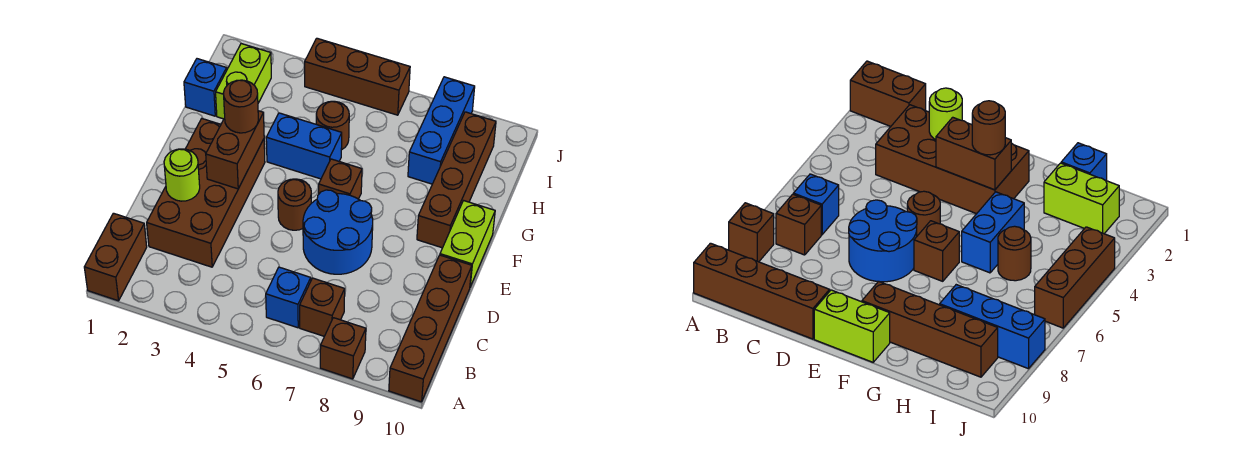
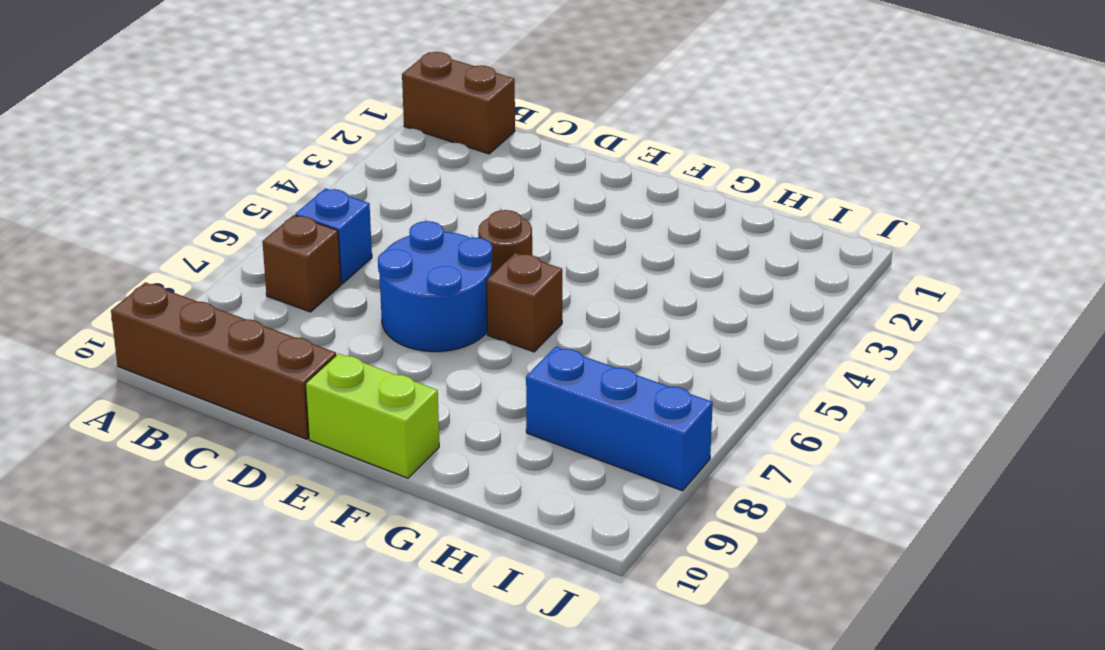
none -> brown 1x1 brick [320,318,366,379]
none -> brown 2x4 brick [147,119,265,267]
none -> brown 1x4 brick [417,112,496,248]

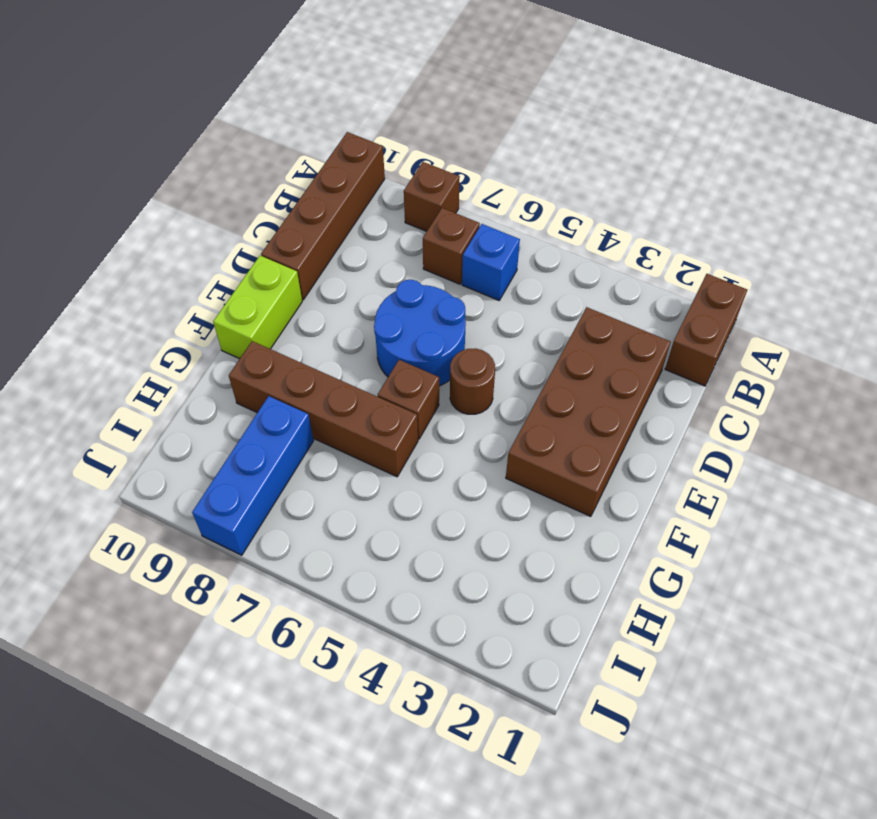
brown 1x4 brick [229,341,418,477] -> brown 1x4 brick turned to [417,112,496,248]
none -> blue 1x2 brick [266,113,342,179]
none -> blue 1x1 brick [184,59,227,116]
none -> lime 1x2 brick [216,44,271,119]

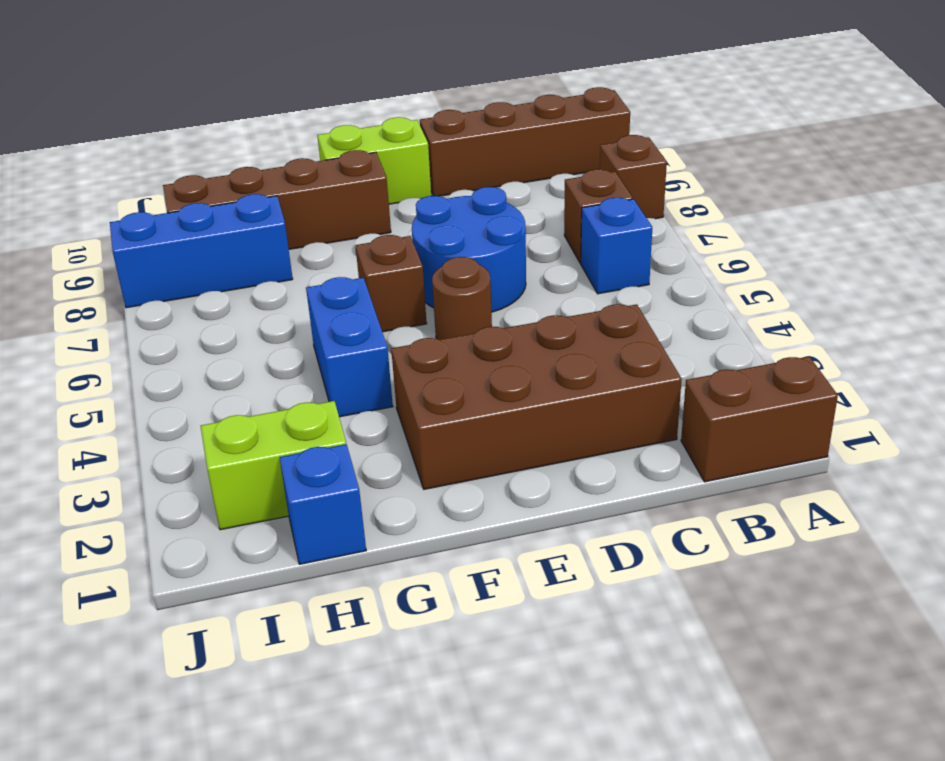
none -> brown 1x1 round brick [316,101,349,150]
none -> brown 1x3 brick [305,38,410,115]
none -> lime 1x1 round brick [164,149,200,201]

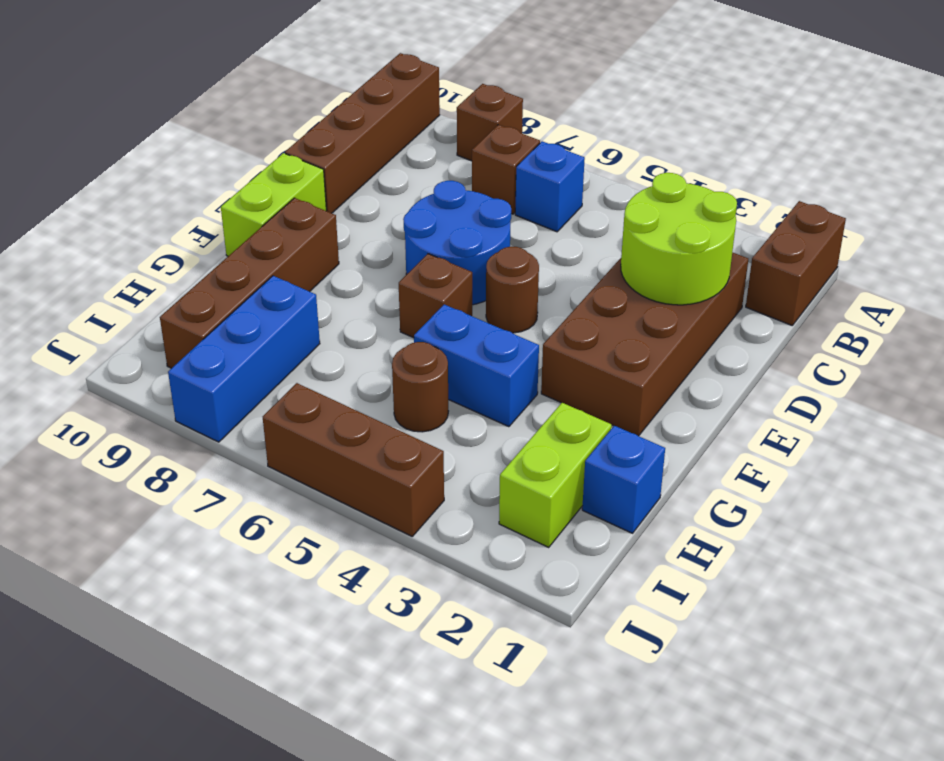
lime 2x2 round brick [621,173,737,305] -> lime 1x1 round brick [164,149,200,201]
none -> brown 1x2 brick [206,111,264,189]
none -> brown 1x1 round brick [224,80,258,133]

